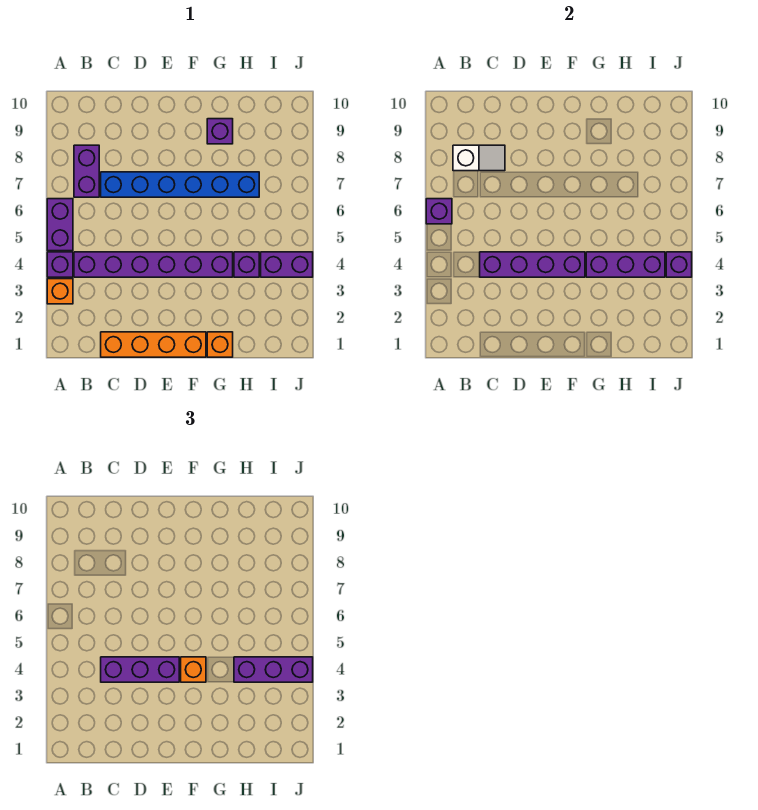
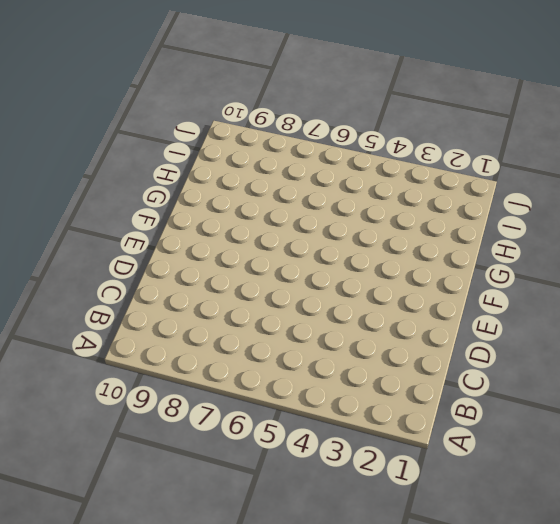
none -> orange 1x1 brick [47,279,73,304]
none -> purple 1x1 brick [47,252,73,277]
none -> purple 1x2 brick [47,199,73,251]

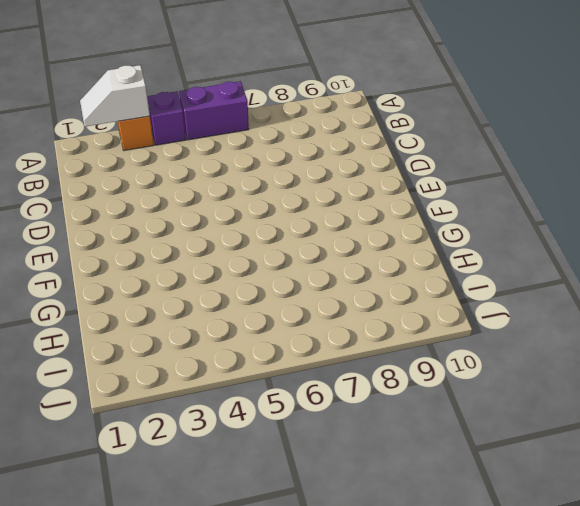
white 1x2 slope [80,65,150,127] -> white 1x2 slope turned to [453,145,505,171]
none -> purple 1x6 brick [74,252,233,277]
none -> purple 1x2 brick [74,145,99,197]
none -> orange 1x4 brick [101,332,206,357]

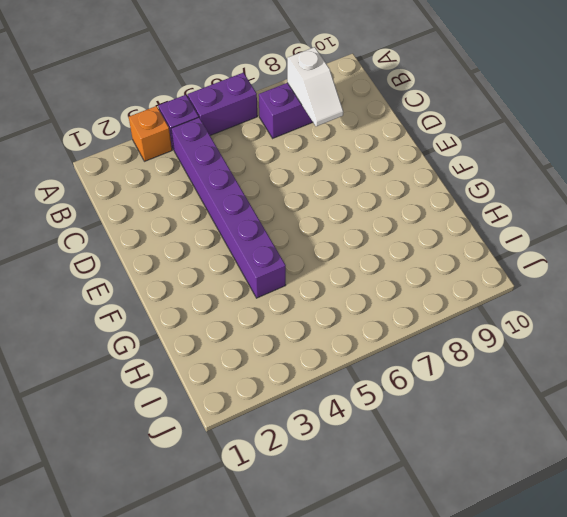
none -> orange 1x4 brick [101,332,206,357]
none -> blue 1x6 brick [101,172,259,197]
none -> orange 1x1 brick [207,332,233,357]

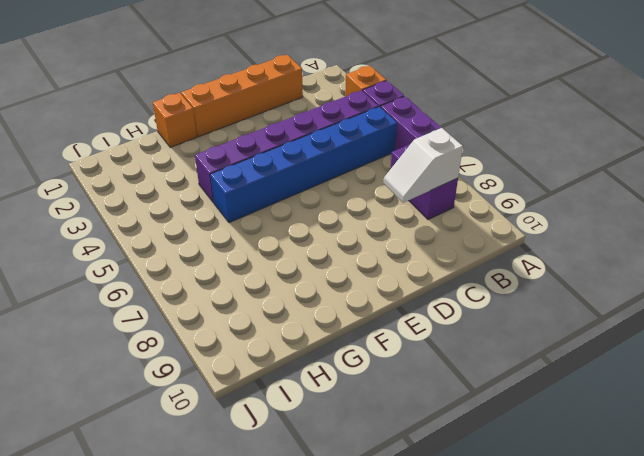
blue 1x6 brick [210,106,397,223] -> blue 1x6 brick moved to [101,172,259,197]
none -> purple 1x1 brick [207,119,233,144]
none -> purple 1x1 brick [234,252,259,277]
none -> purple 1x2 brick [261,252,313,277]

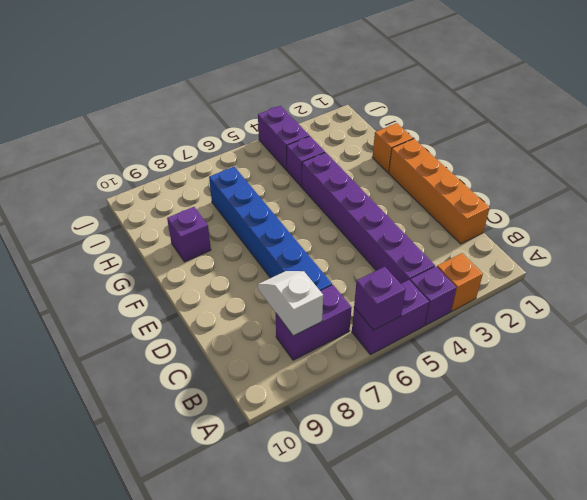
none -> purple 1x4 brick [480,252,585,277]
none -> purple 1x3 brick [586,252,665,277]
none -> purple 1x1 brick [666,252,692,277]

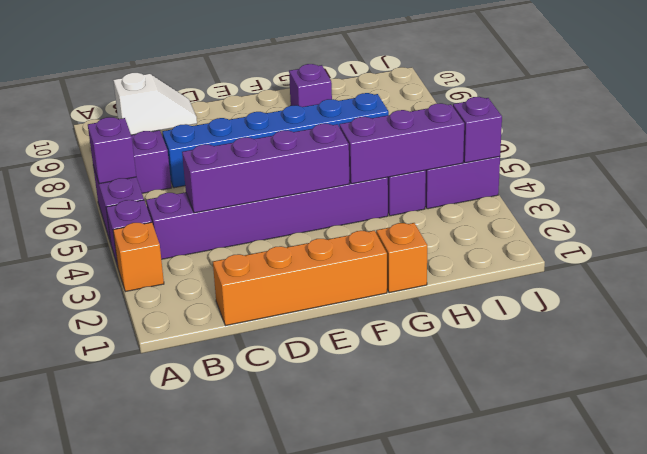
none -> purple 1x3 brick [101,657,179,682]
none -> orange 1x1 brick [181,657,206,682]
none -> purple 1x3 brick [234,657,313,682]

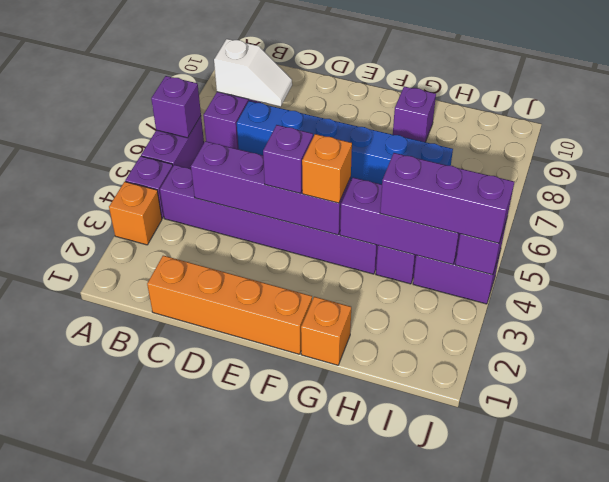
purple 1x1 brick [263,125,313,194] -> purple 1x3 brick [101,657,179,682]

